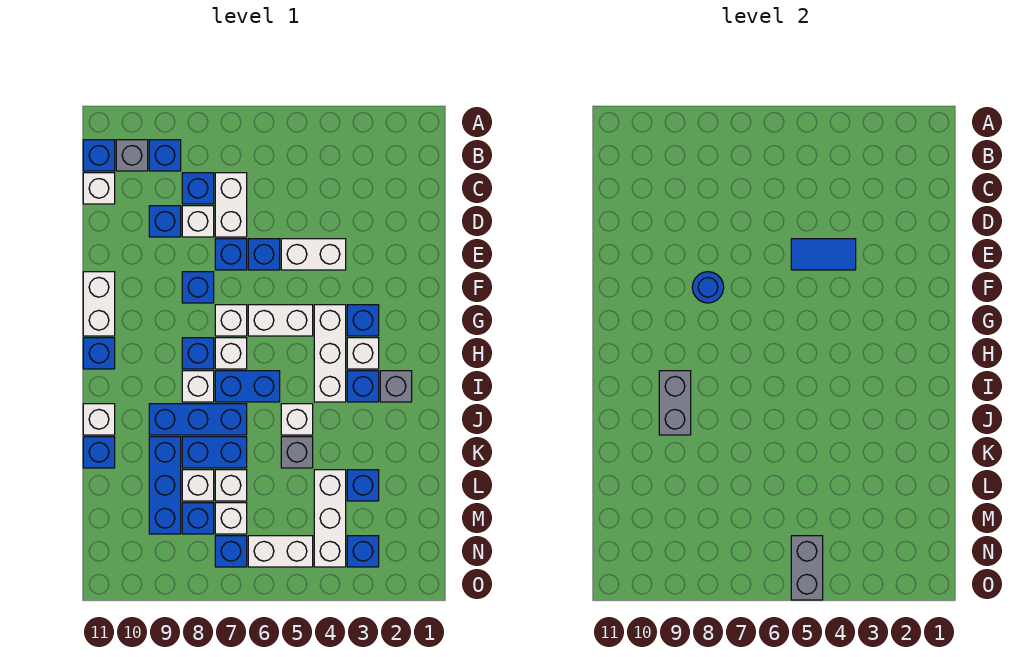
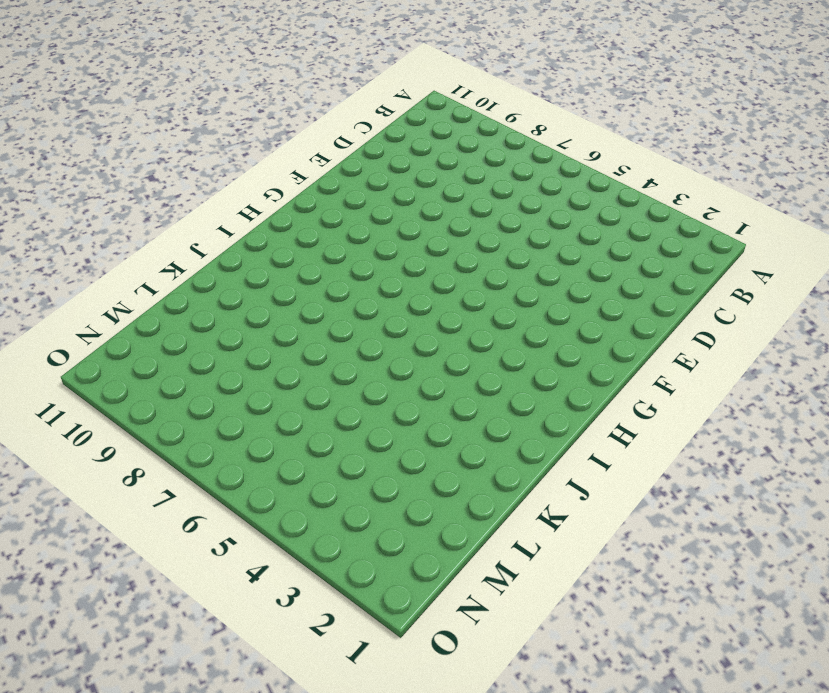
none -> blue 1x1 brick [149,140,181,171]
none -> grey 1x1 brick [116,140,148,171]
none -> blue 1x1 brick [83,140,115,171]
none -> white 1x2 brick [215,173,247,237]

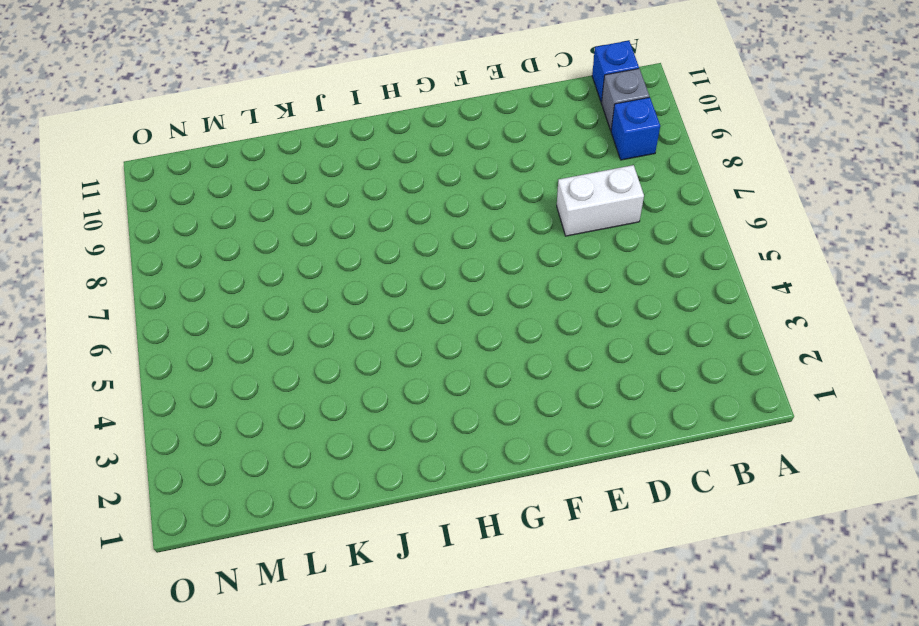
none -> blue 1x1 brick [182,173,214,204]
none -> white 1x1 brick [83,173,115,204]
none -> white 1x1 brick [182,206,214,237]
none -> blue 1x1 brick [149,206,181,237]

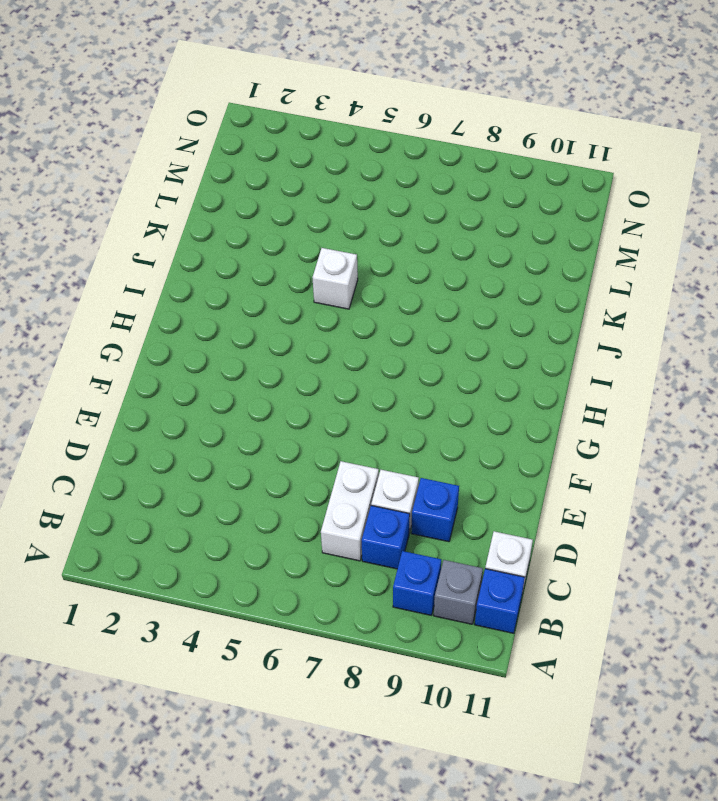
none -> white 1x2 brick [281,239,346,270]
none -> blue 1x1 brick [248,239,280,270]
none -> blue 1x1 brick [215,239,247,270]
none -> blue 1x1 brick [182,272,214,303]

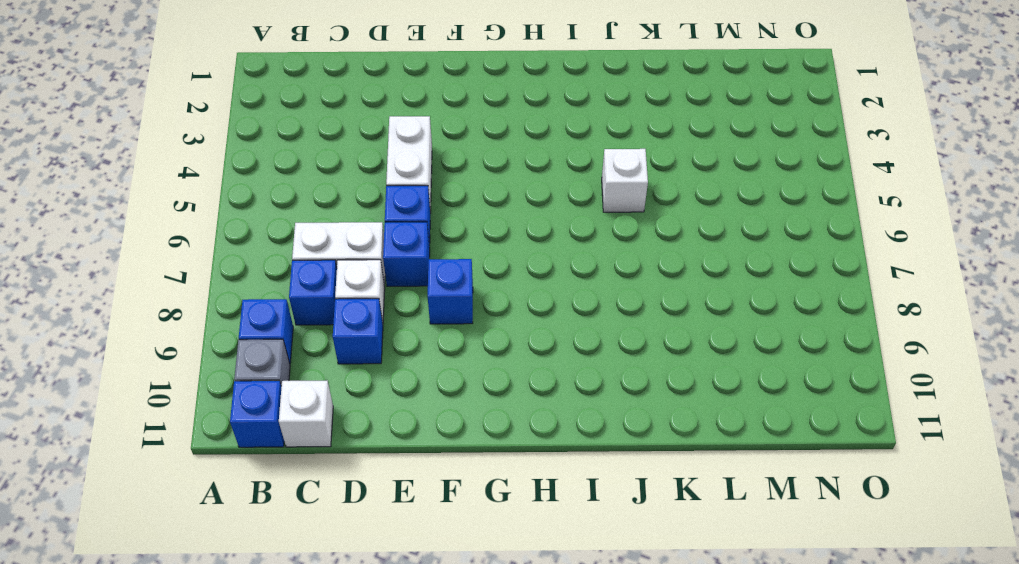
none -> white 1x2 brick [83,272,115,336]
none -> blue 1x1 brick [347,305,379,336]
none -> white 1x3 brick [314,305,346,402]
none -> white 1x2 brick [248,305,313,336]

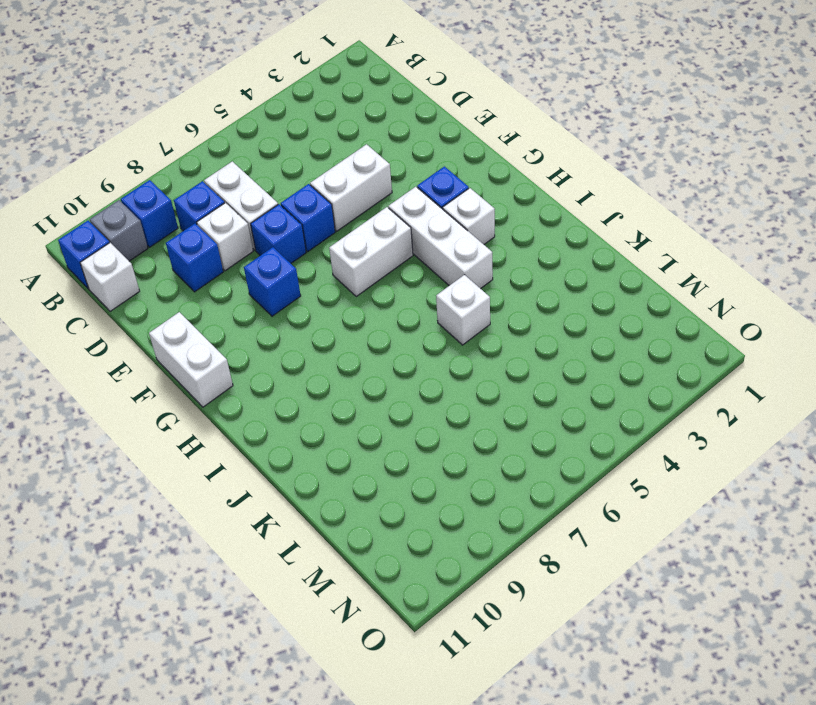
none -> white 1x1 brick [215,305,247,336]
none -> white 1x1 brick [215,338,247,369]
none -> blue 1x1 brick [182,338,214,369]
none -> blue 1x1 brick [83,338,115,369]

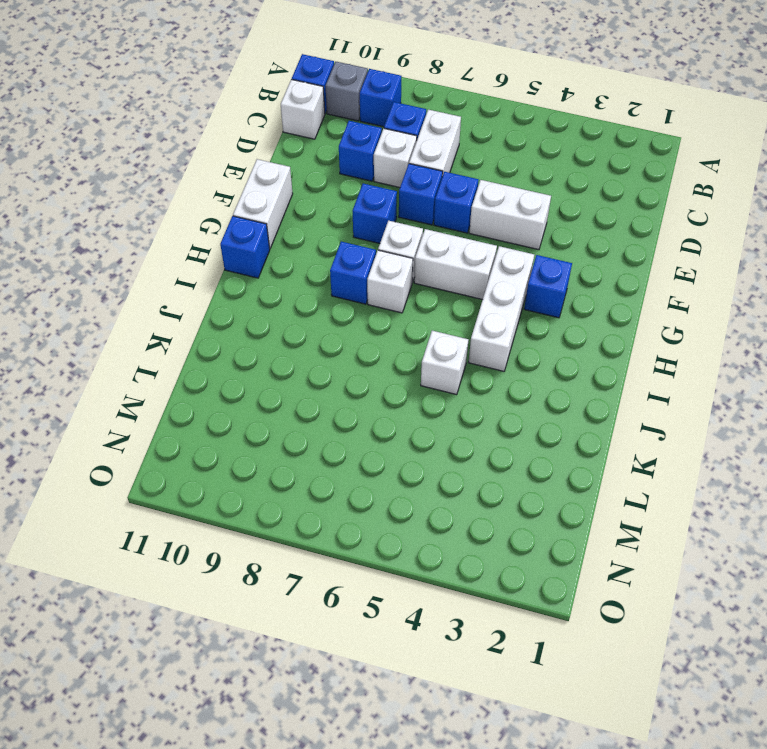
none -> white 1x1 brick [347,338,379,369]
none -> grey 1x1 brick [380,371,412,402]
none -> blue 1x1 brick [347,371,379,402]
none -> blue 1x2 brick [215,371,280,402]

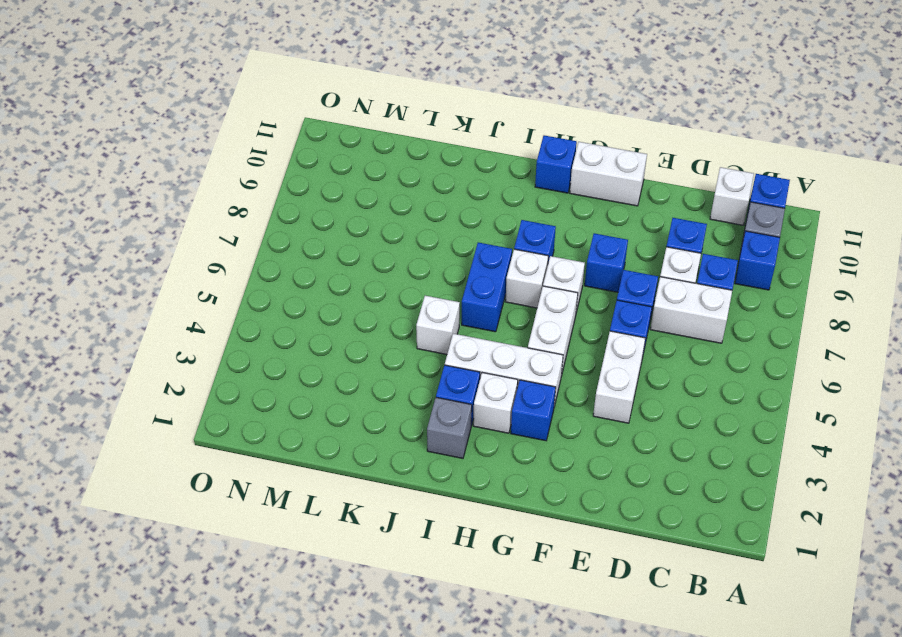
none -> white 1x1 brick [182,371,214,402]
none -> blue 1x3 brick [149,404,247,435]
none -> white 1x1 brick [83,404,115,435]
none -> grey 1x1 brick [281,437,313,468]

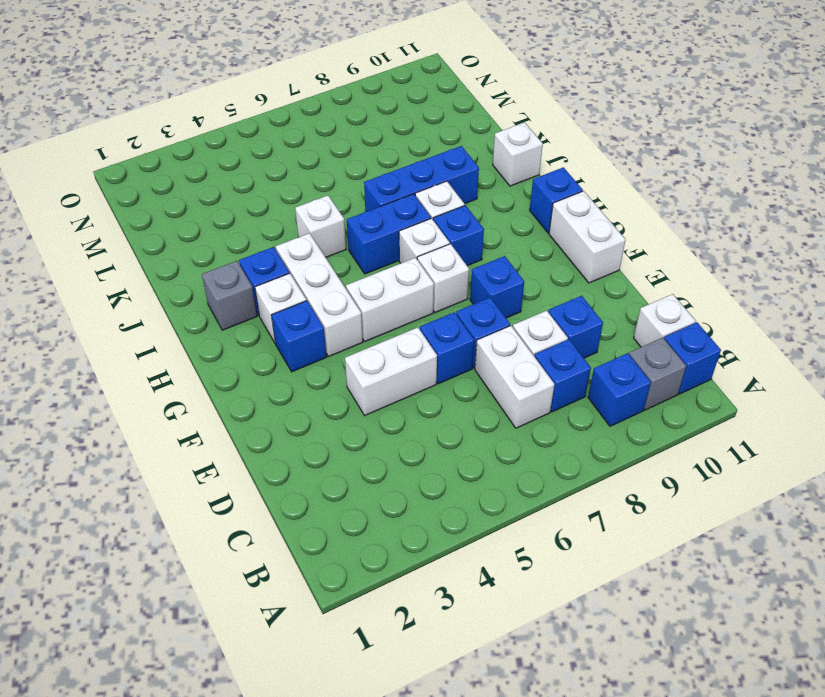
none -> grey 1x1 brick [281,437,313,468]
none -> blue 1x2 brick [182,437,247,468]
none -> blue 1x3 brick [149,437,181,534]
none -> blue 1x1 brick [83,437,115,468]

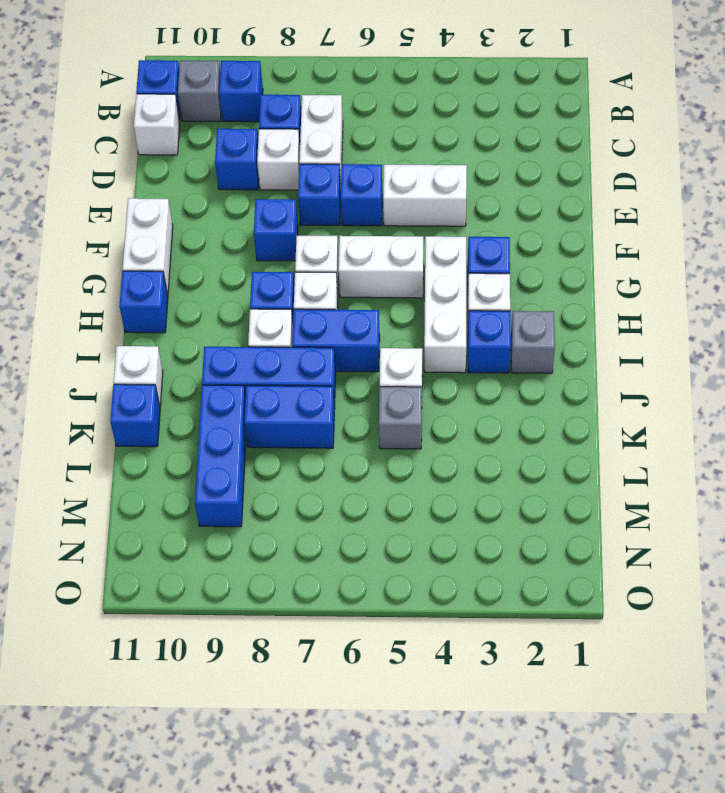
none -> blue 1x1 brick [347,470,379,501]
none -> white 1x3 brick [314,470,346,567]
none -> white 1x1 brick [215,470,247,501]
none -> white 1x1 brick [182,470,214,501]

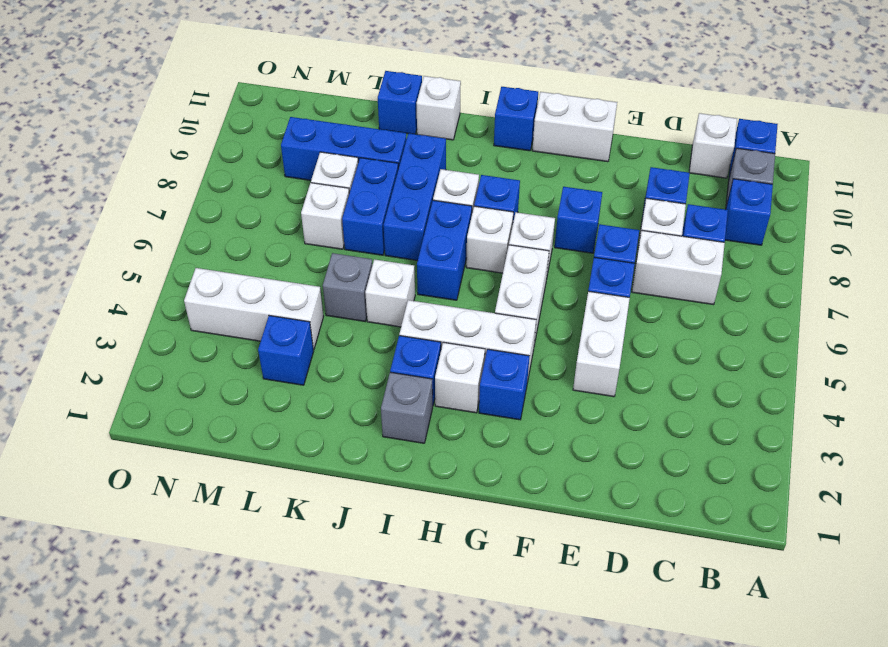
none -> white 1x1 brick [215,503,247,534]
none -> blue 1x1 brick [182,503,214,534]
none -> blue 1x1 brick [347,536,379,567]
none -> white 1x2 brick [248,536,313,567]

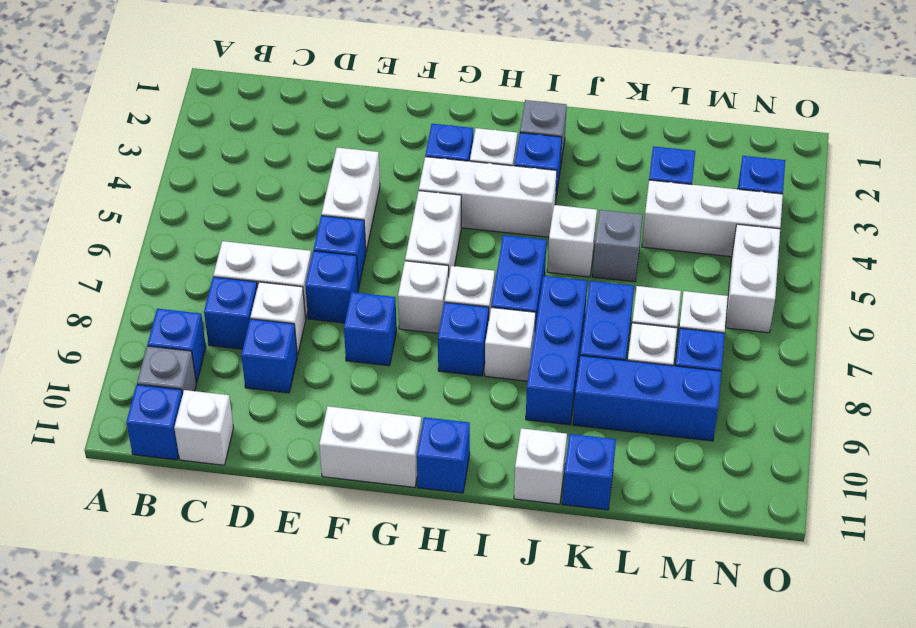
none -> blue 1x1 brick [215,536,247,567]
none -> blue 1x2 tile [791,239,856,270]
none -> blue 1x1 round brick [692,272,724,303]
none -> grey 1x2 brick [659,371,691,435]

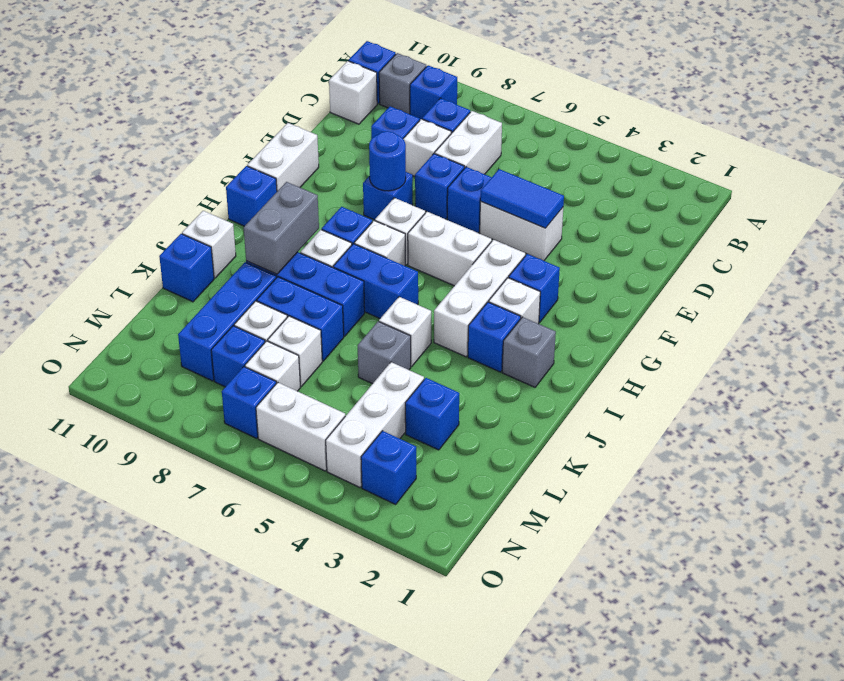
none -> grey 1x2 brick [791,536,823,600]

